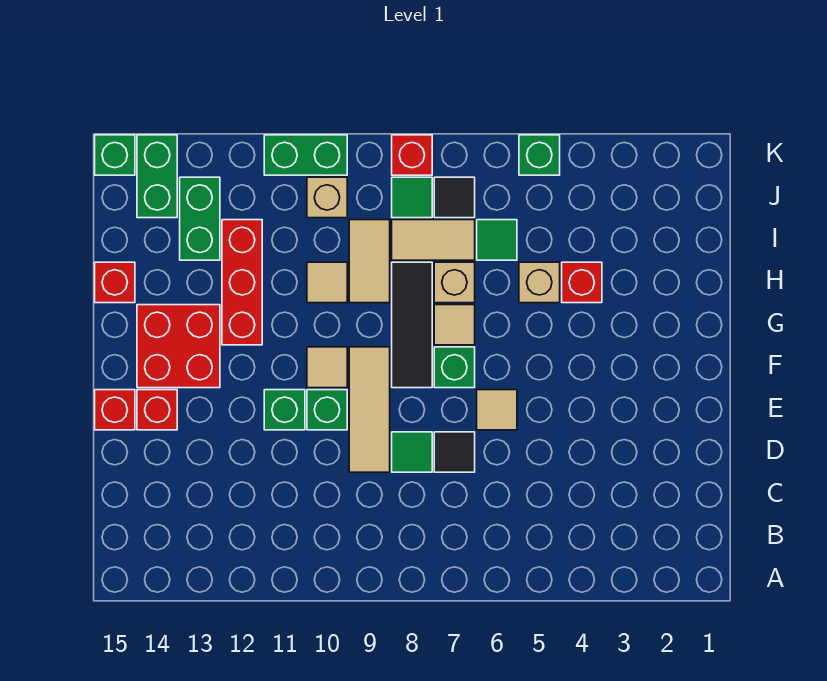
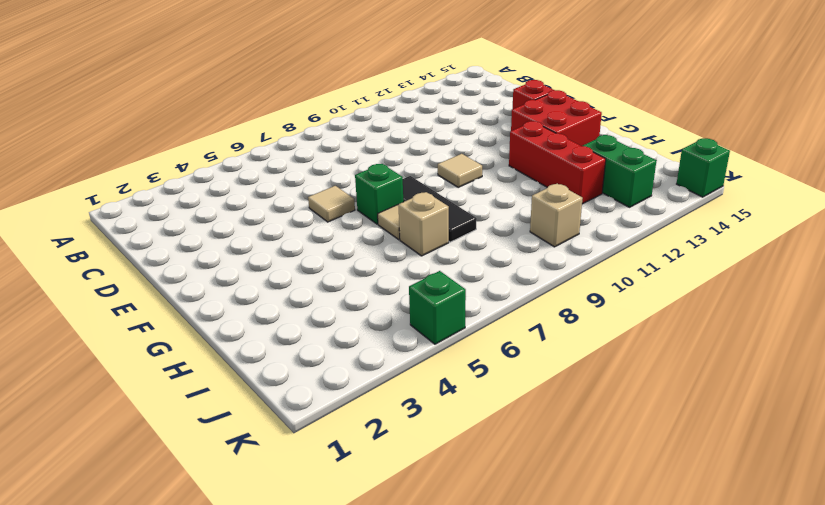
none -> black 1x1 tile [434,432,475,472]
none -> green 1x1 tile [392,432,432,472]
none -> tan 1x3 tile [349,347,390,472]
none -> green 1x1 brick [307,390,347,430]

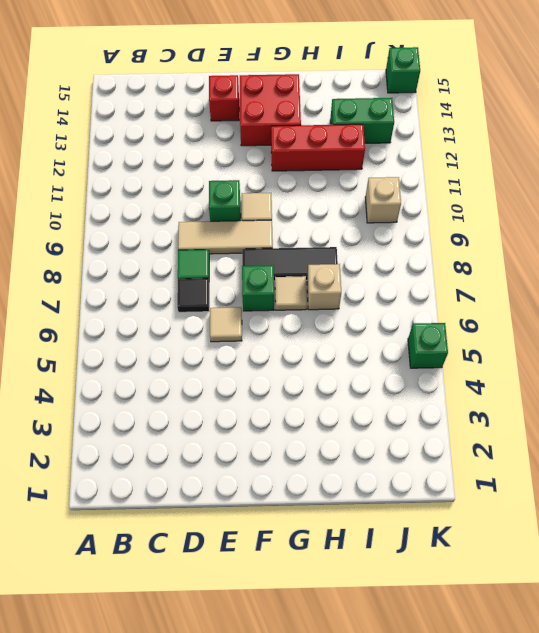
none -> green 1x1 brick [264,390,305,430]
none -> red 1x1 brick [95,390,135,430]
none -> red 1x1 brick [562,262,602,303]
none -> tan 1x1 brick [519,262,560,303]

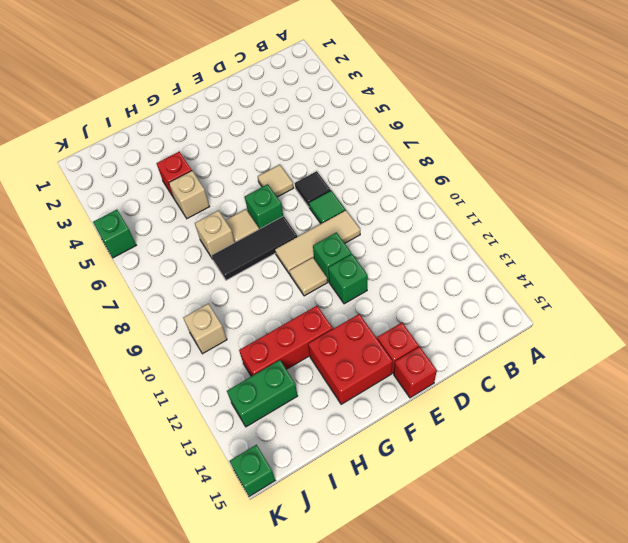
none -> tan 1x2 tile [349,220,390,303]
none -> tan 1x1 tile [307,262,347,303]
none -> red 1x1 brick [95,262,135,303]
none -> green 1x1 tile [477,220,517,260]

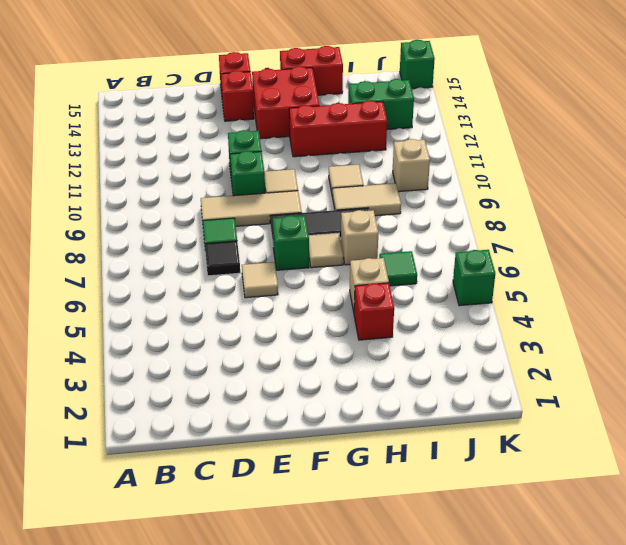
red 1x2 brick [280,46,343,95] -> red 1x1 brick [95,262,135,303]
none -> tan 1x2 tile [392,220,475,260]
none -> black 1x1 tile [434,177,475,218]
none -> green 1x1 tile [392,177,432,218]
none -> green 1x2 brick [137,135,177,218]

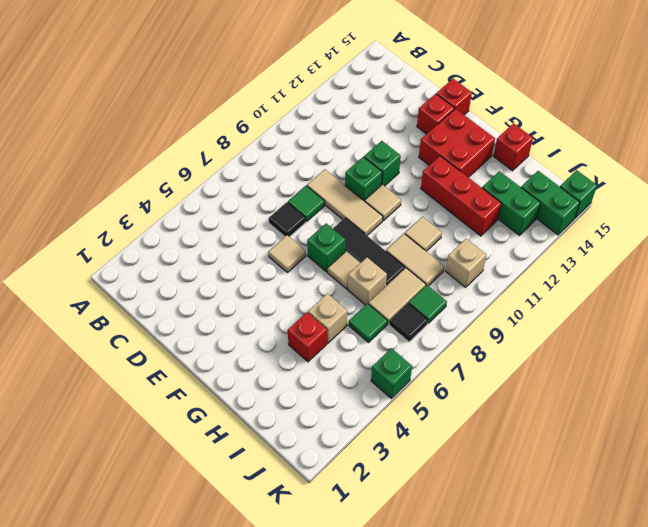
none -> red 1x1 brick [392,135,432,175]
none -> green 1x2 brick [264,135,347,175]

